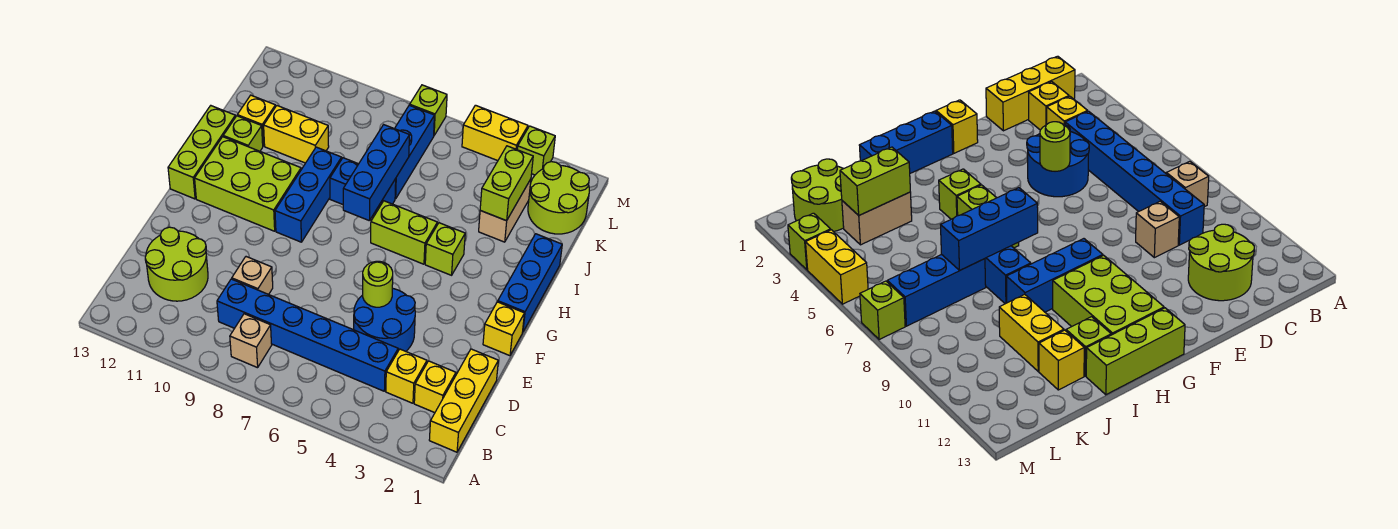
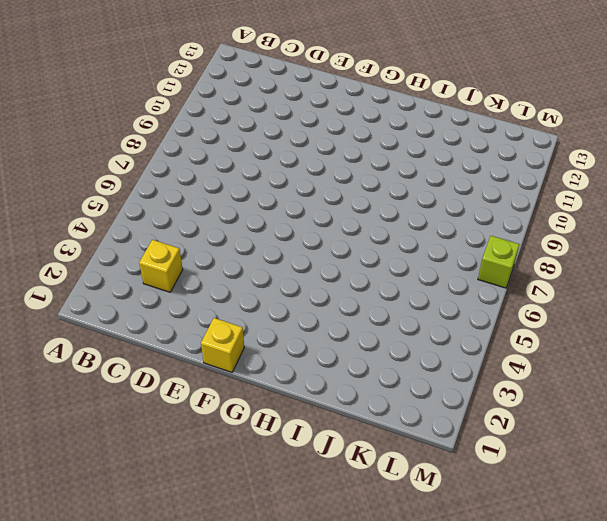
none -> yellow 1x3 brick [429,349,498,452]
none -> tan 1x1 brick [230,314,272,368]
none -> yellow 1x1 brick [414,361,456,413]

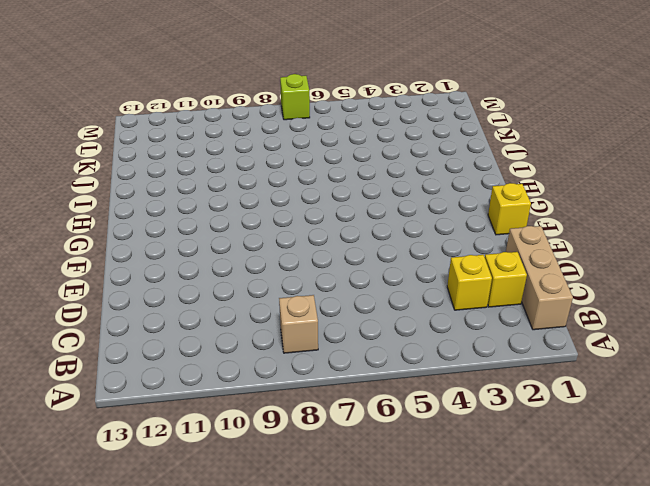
tan 1x3 brick [506,226,573,330] -> yellow 1x3 brick [429,349,498,452]
none -> blue 1x6 brick [217,279,398,391]
none -> lime 2x2 round brick [145,227,208,301]
none -> blue 2x2 round brick [354,288,415,351]

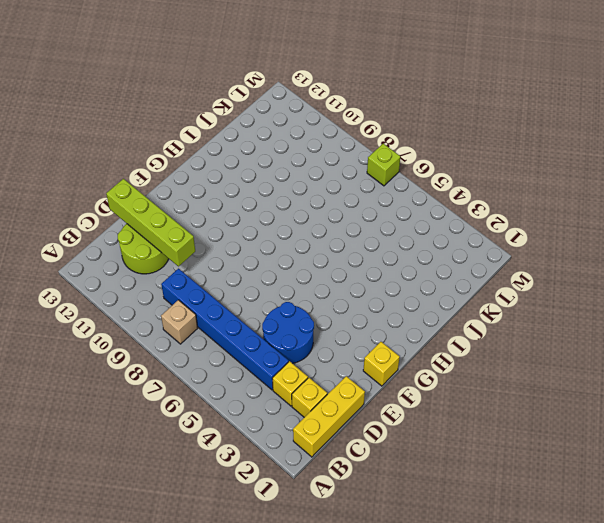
lime 1x4 brick [106,179,195,266] -> none
none -> tan 1x1 brick [232,257,273,295]
none -> blue 1x3 brick [498,234,562,331]
none -> blue 1x3 brick [275,147,342,242]

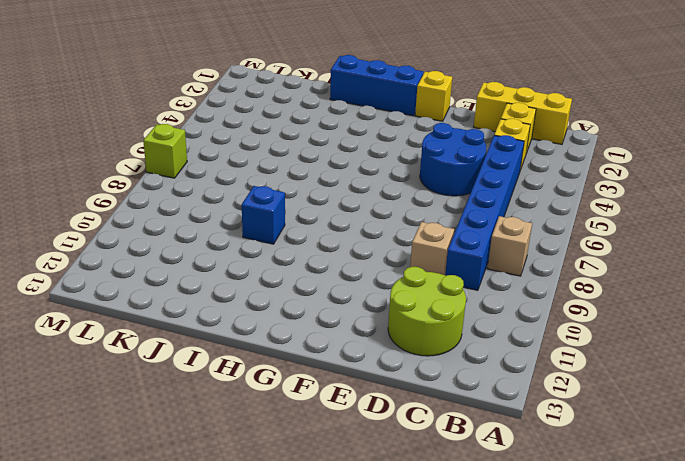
blue 1x1 brick [242,186,285,244] -> blue 1x3 brick [275,147,342,242]
none -> lime 2x3 brick [195,137,301,231]
none -> lime 1x3 brick [168,106,235,199]
none -> lime 1x1 brick [425,223,465,275]

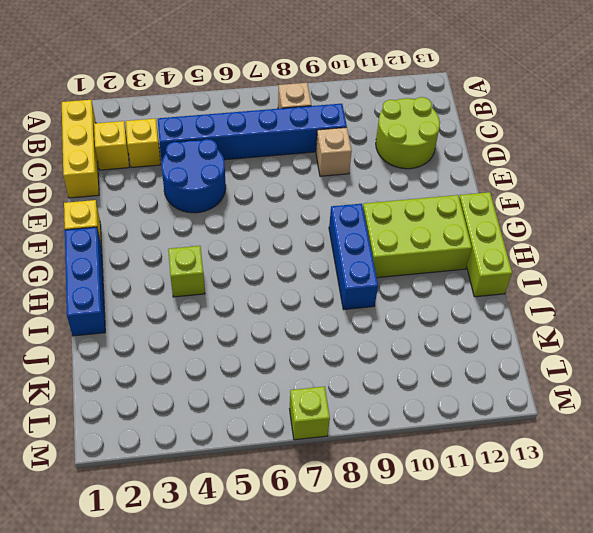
none -> lime 1x2 brick [371,201,437,264]
none -> blue 1x2 brick [330,158,396,217]
none -> lime 1x1 brick [223,116,263,151]

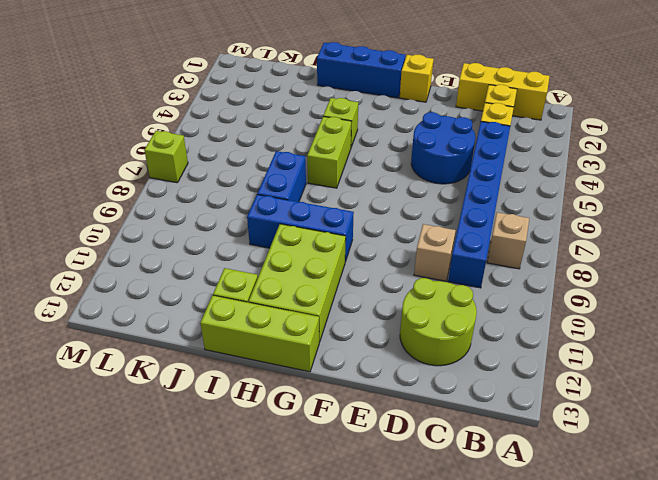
none -> tan 1x2 brick [479,179,531,242]
none -> blue 1x3 brick [395,105,435,199]
none -> yellow 1x2 brick [264,106,329,163]

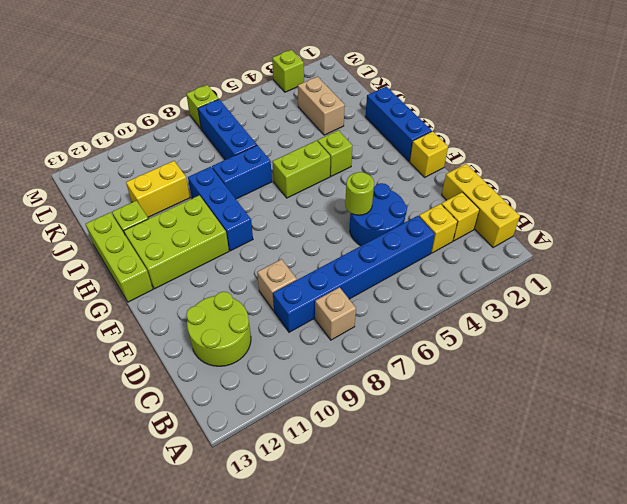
none -> yellow 1x1 brick [237,95,276,146]
none -> lime 2x2 round brick [528,162,589,234]
none -> yellow 1x2 brick [462,105,528,161]

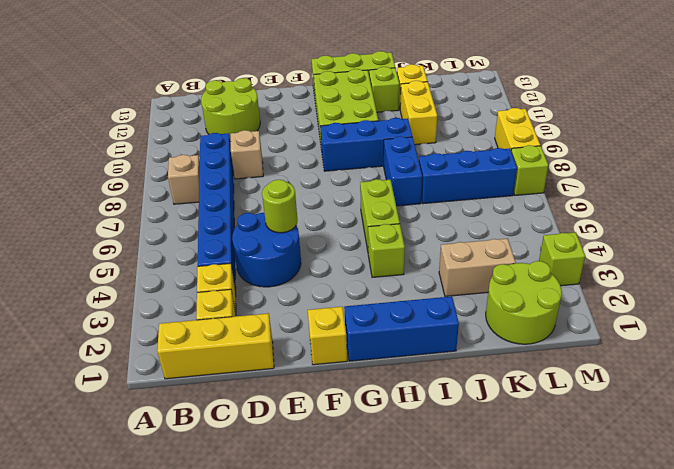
yellow 1x2 brick [495,108,540,149] -> yellow 1x2 brick moved to [462,105,528,161]
none -> blue 1x3 brick [343,125,410,221]
none -> lime 1x2 brick [480,146,533,221]

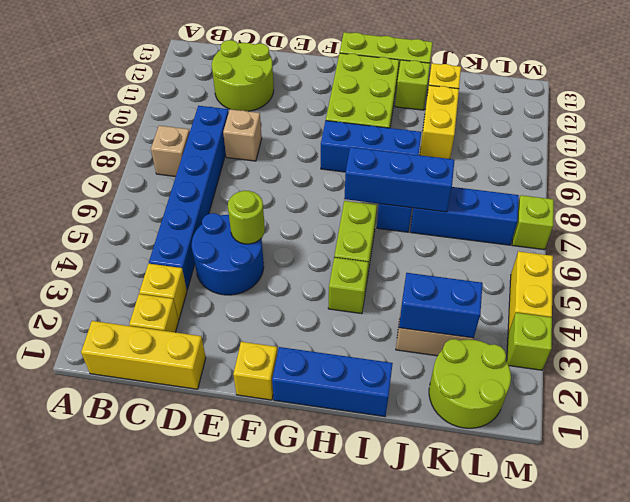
blue 1x2 brick [399,273,483,338] -> lime 1x2 brick [480,146,533,221]

